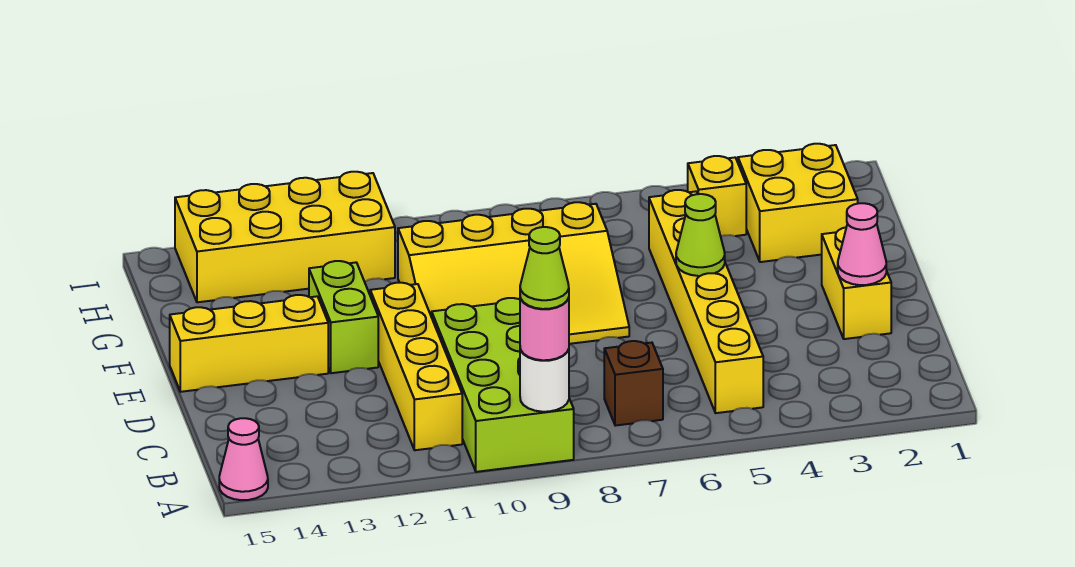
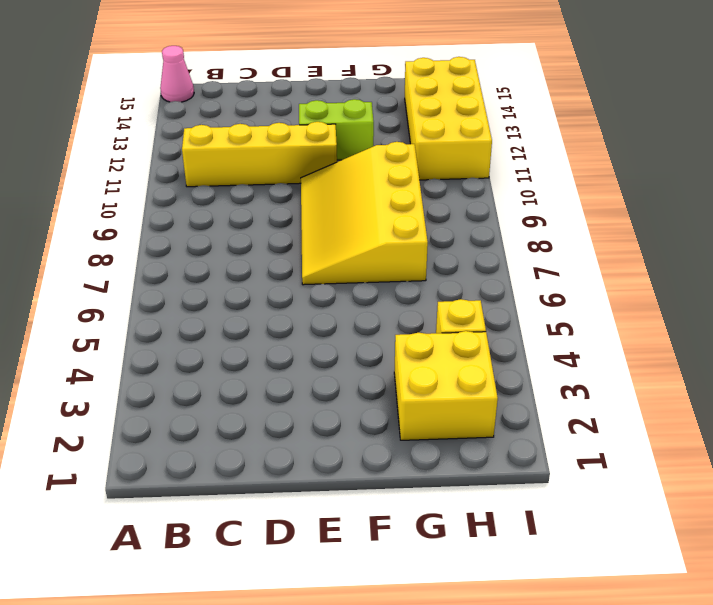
none -> lime 2x4 brick [432,298,574,472]
none -> yellow 1x6 brick [649,190,763,413]
none -> brown 1x1 brick [604,341,663,426]

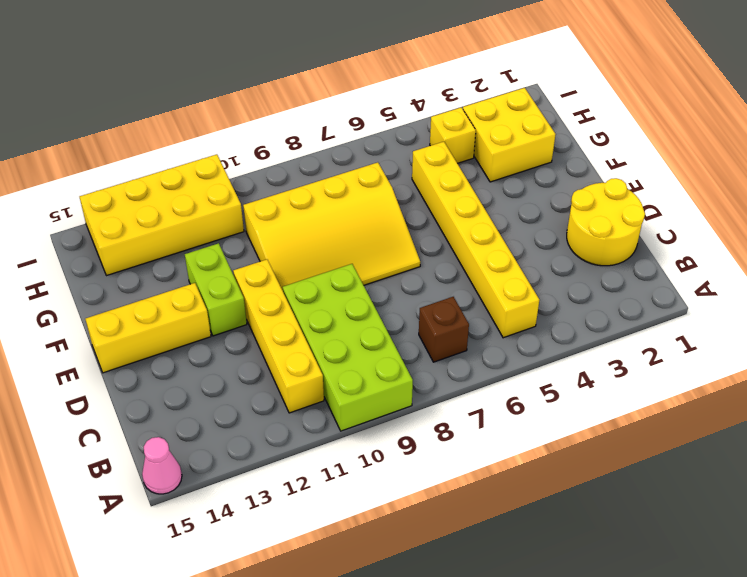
yellow 2x2 round brick [567,178,645,266] -> yellow 1x2 brick [822,227,891,339]
none -> white 1x1 round brick [520,349,569,412]
none -> pink 1x1 cone [838,203,886,285]
none -> lime 1x1 cone [676,194,725,276]

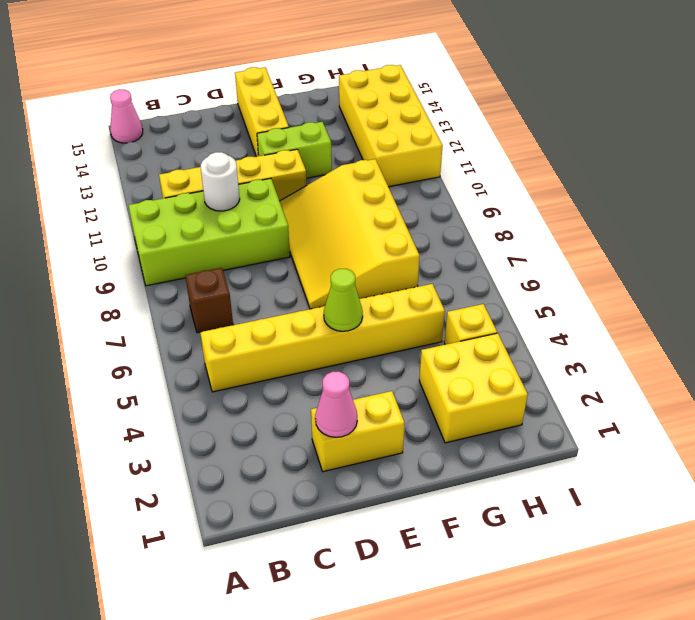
white 1x1 round brick [201,152,240,211] -> white 1x1 round brick moved to [520,349,569,412]
none -> pink 1x1 round brick [520,298,569,360]
none -> lime 1x1 cone [520,227,569,309]

